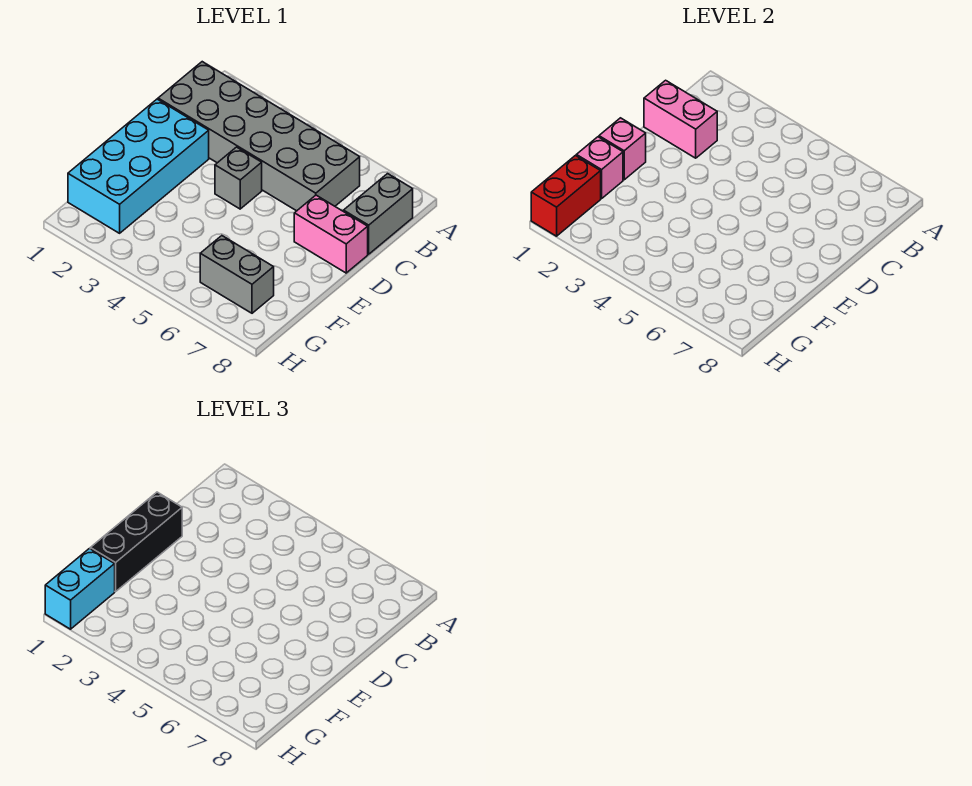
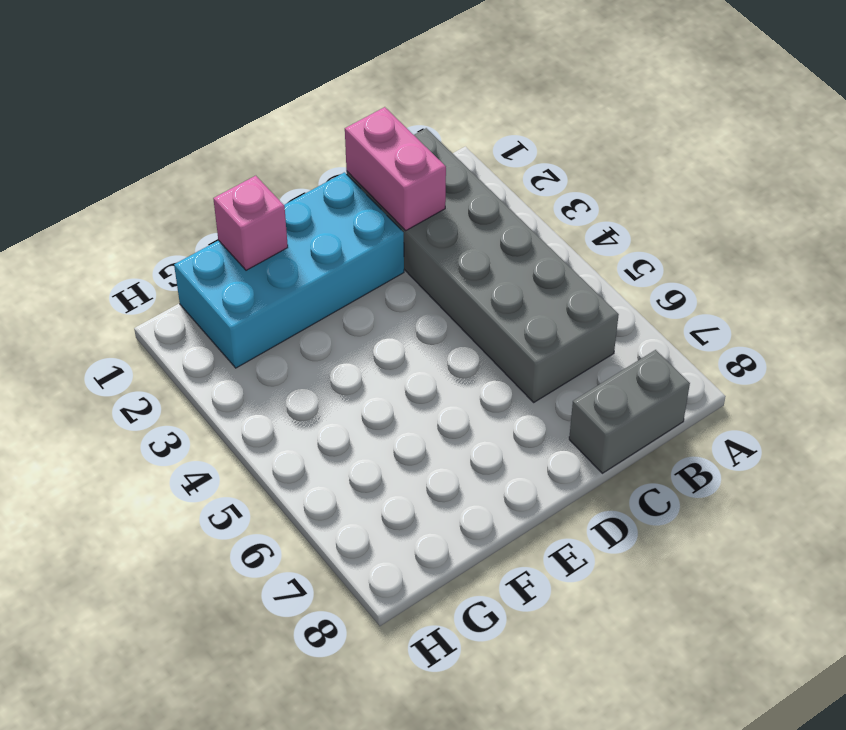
none -> grey 1x1 brick [215,147,262,209]
none -> pink 1x2 brick [294,195,368,273]
none -> grey 1x2 brick [200,236,274,313]

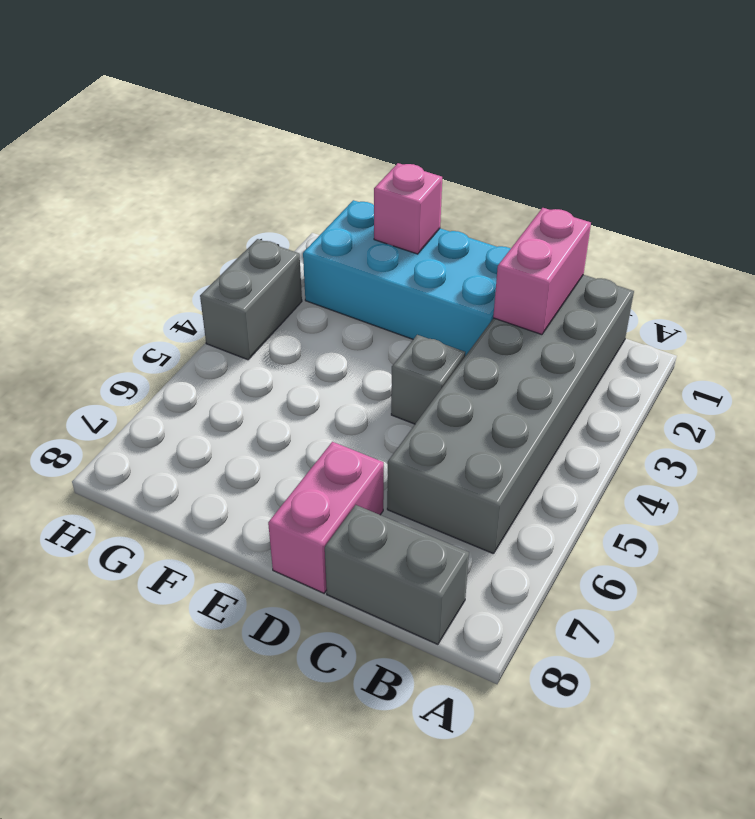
grey 1x2 brick [200,239,302,360] -> grey 1x2 brick moved to [200,236,274,313]
none -> pink 1x1 brick [599,118,646,180]
none -> red 1x2 brick [531,156,601,236]
none -> black 1x3 brick [90,492,182,592]

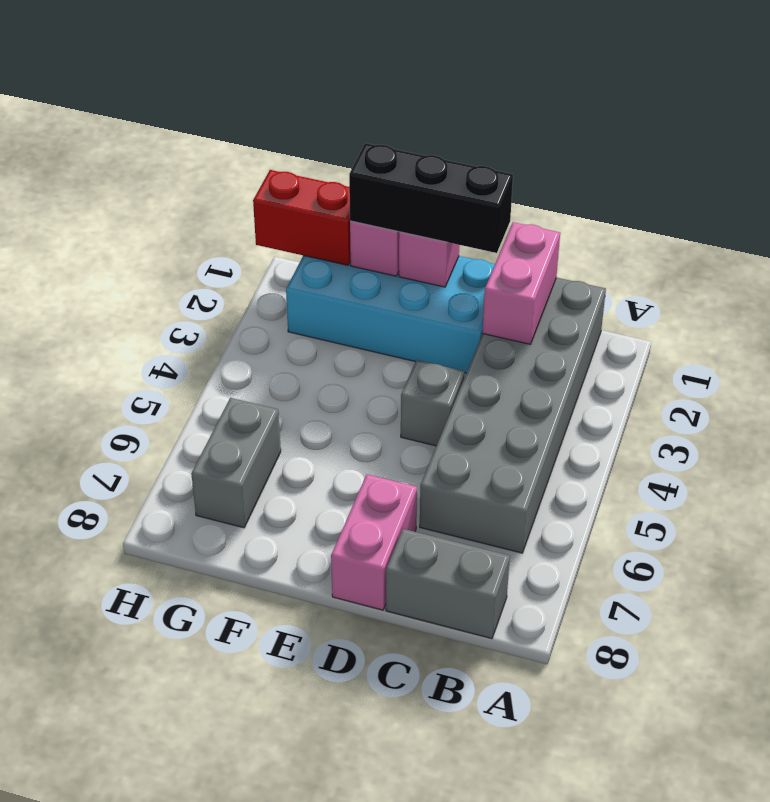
none -> cyan 1x2 brick [45,549,115,629]

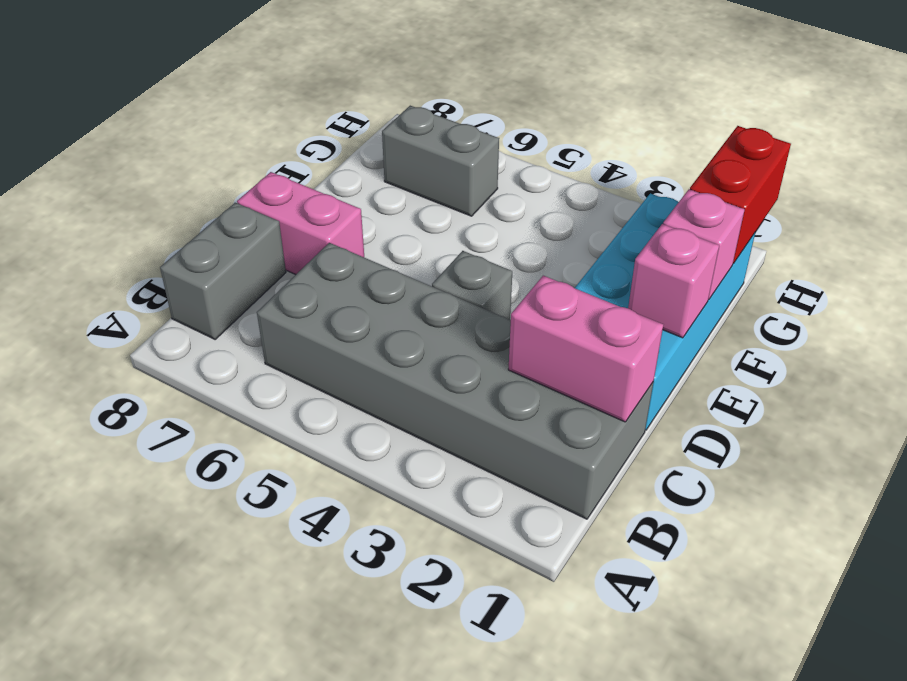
none -> black 1x3 brick [90,492,182,592]
none -> cyan 1x2 brick [45,549,115,629]

